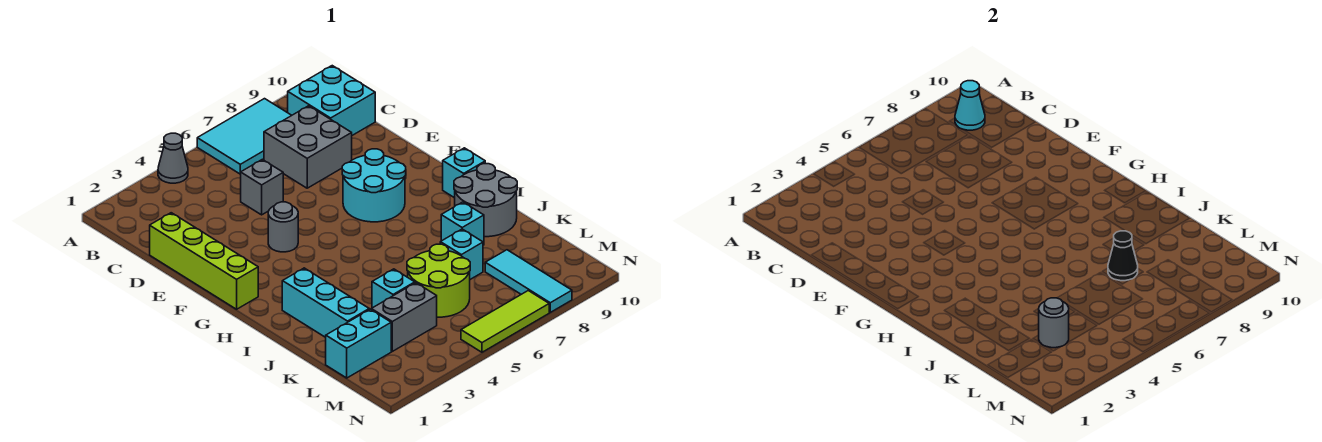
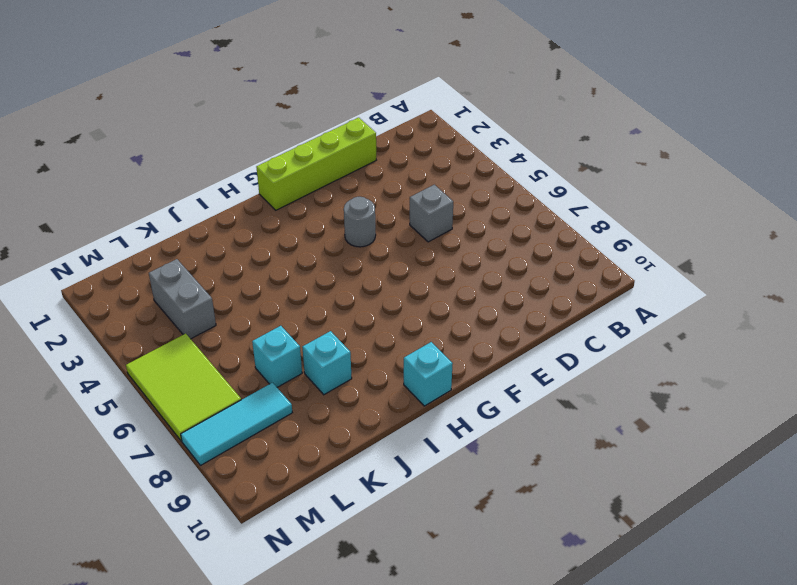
lime 2x3 tile [126,334,241,441] -> lime 1x3 tile [461,291,549,352]
none -> grey 1x1 cone [158,133,188,183]
none -> cyan 2x3 tile [197,99,292,174]
none -> cyan 2x2 brick [288,66,375,135]

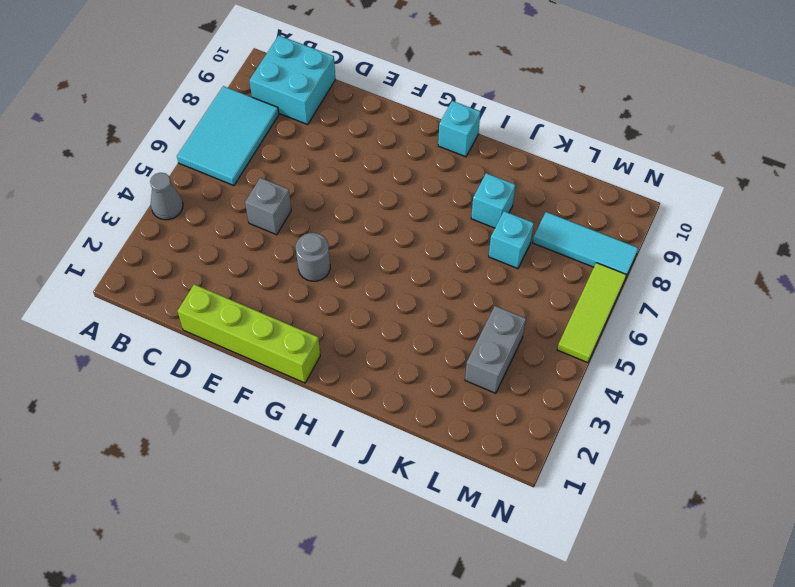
none -> grey 2x2 brick [264,106,352,188]
none -> cyan 2x2 round brick [342,149,406,222]
none -> cyan 1x3 brick [282,268,369,337]

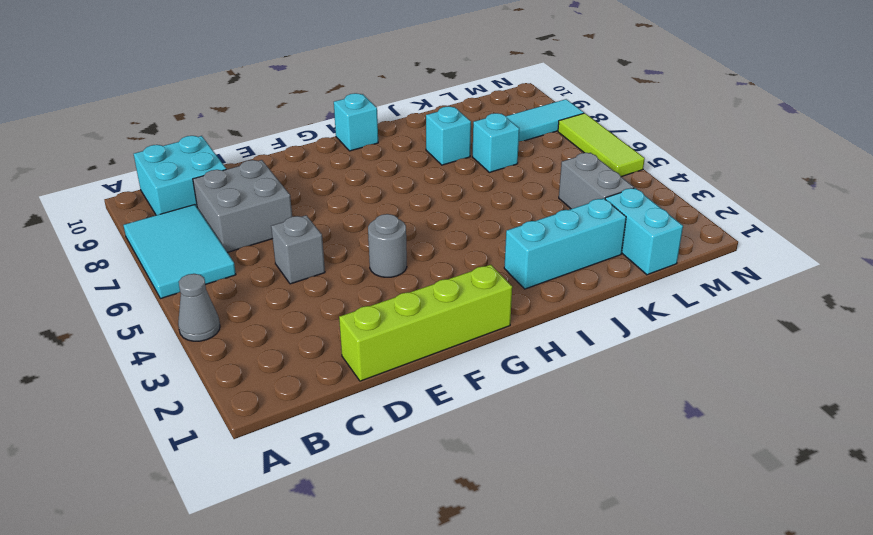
none -> cyan 2x2 round brick [342,149,406,222]
none -> grey 2x2 round brick [454,164,517,237]
none -> cyan 1x1 brick [372,269,415,308]

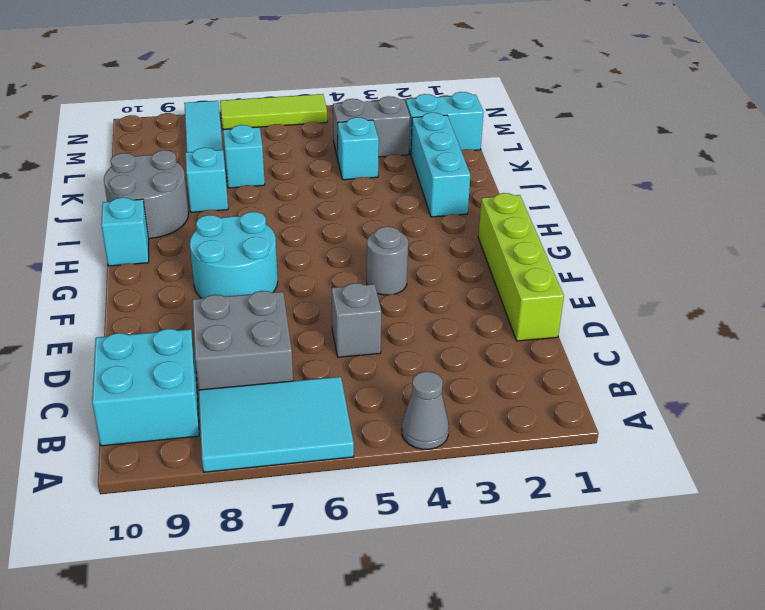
none -> lime 2x2 round brick [407,244,470,317]
none -> cyan 1x1 cone [955,81,985,130]
none -> black 1x1 cone [1108,231,1138,281]

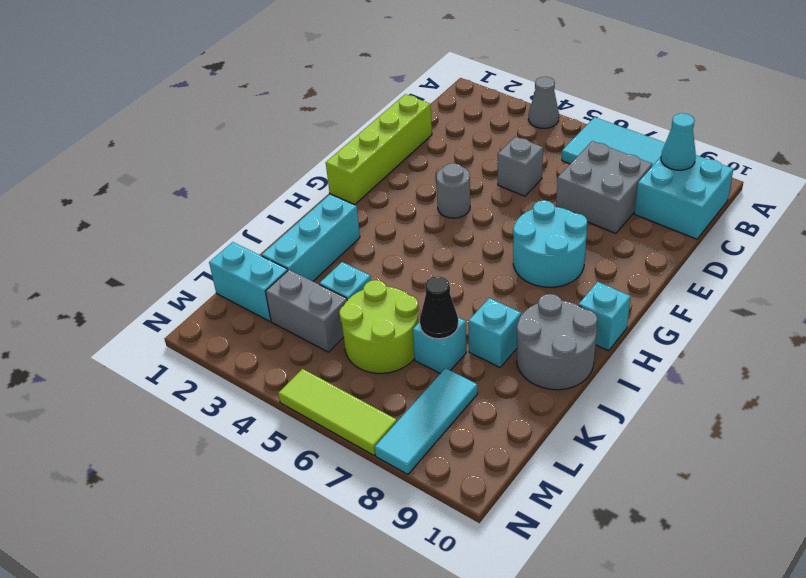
none -> grey 1x1 round brick [1039,298,1069,348]

